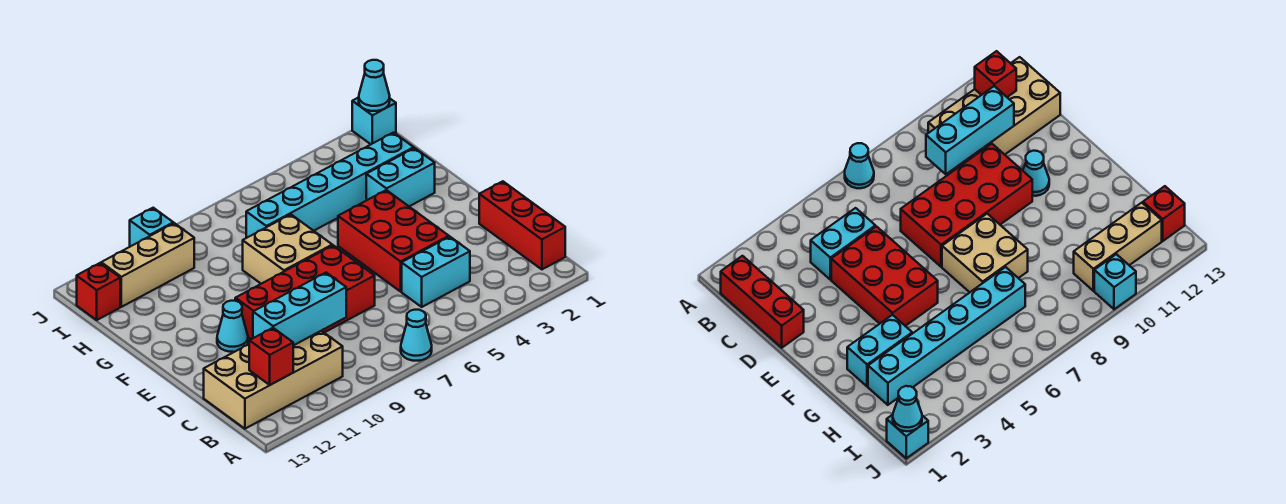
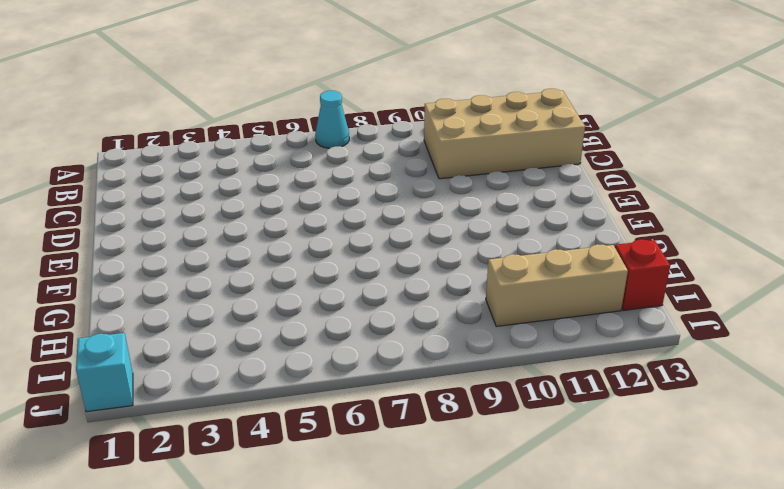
none -> red 1x3 brick [479,181,565,269]
none -> cyan 1x2 brick [402,237,470,307]
none -> red 2x3 brick [338,190,449,291]

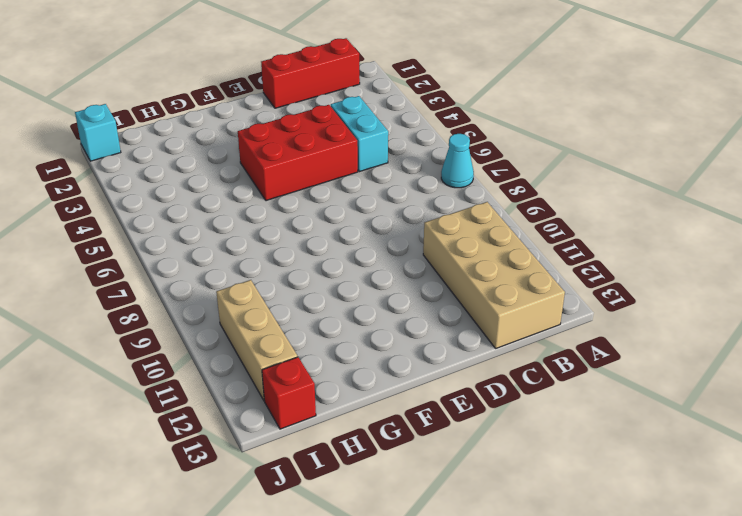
none -> red 2x4 brick [235,245,375,339]
none -> cyan 1x1 cone [217,301,248,352]
none -> tan 2x2 brick [243,214,332,284]

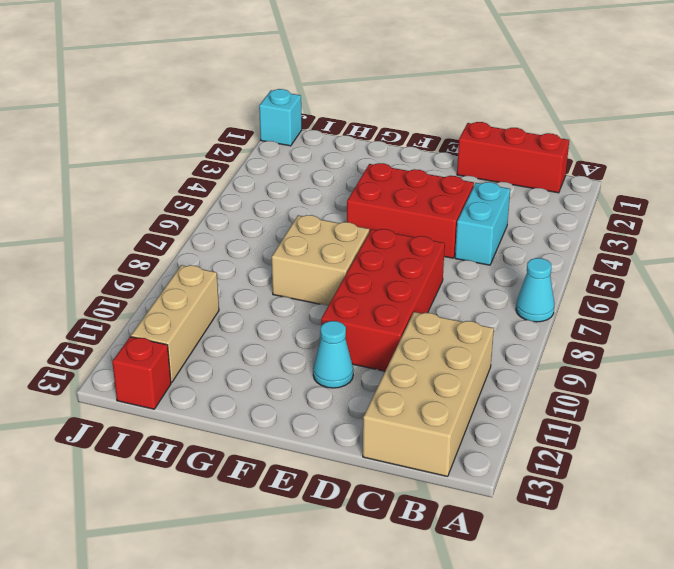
none -> cyan 1x2 brick [366,148,435,206]
none -> cyan 1x6 brick [246,133,414,238]
none -> cyan 1x1 brick [130,208,173,247]

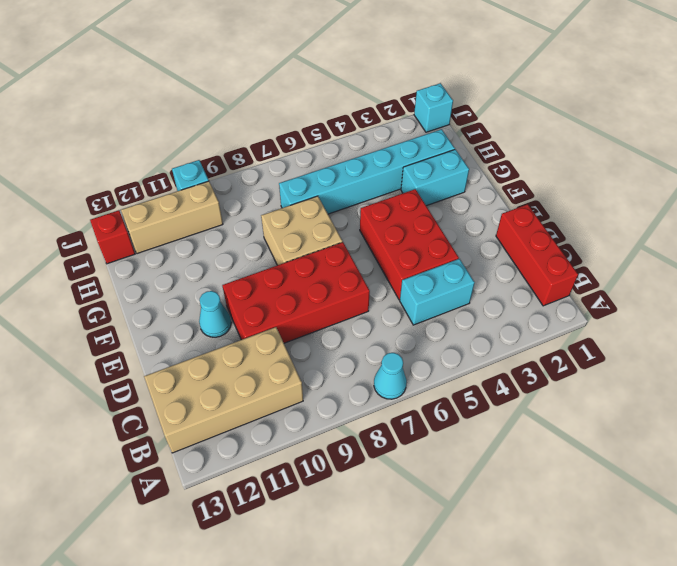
none -> red 1x1 brick [249,328,293,385]
none -> cyan 1x3 brick [253,273,346,346]
none -> cyan 1x1 cone [359,60,390,111]

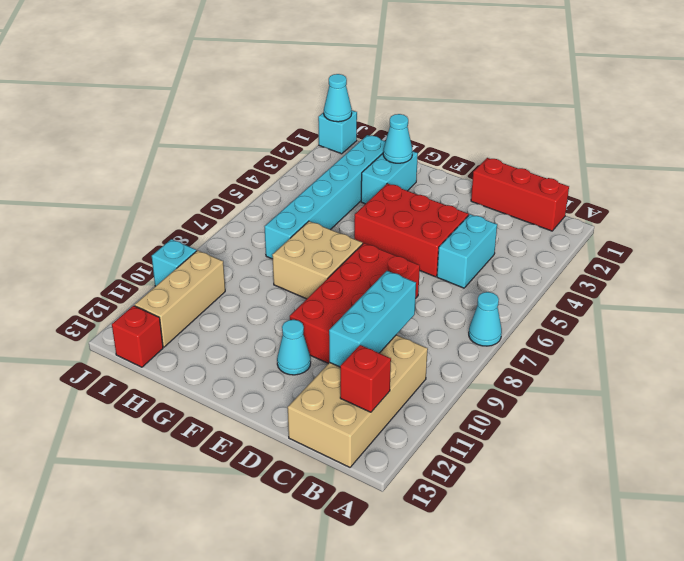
cyan 1x1 cone [383,114,412,163] -> none

